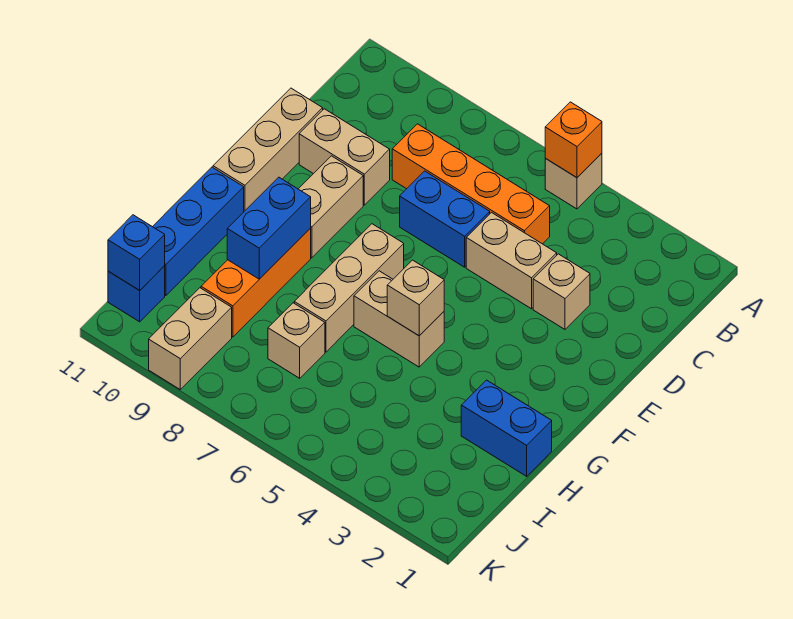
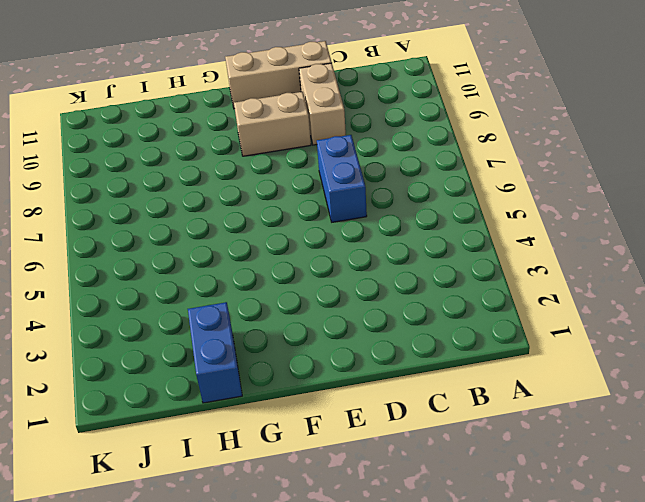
none -> tan 1x1 brick [545,153,602,209]
none -> orange 1x4 brick [392,124,550,244]
none -> tan 1x1 brick [533,254,590,329]

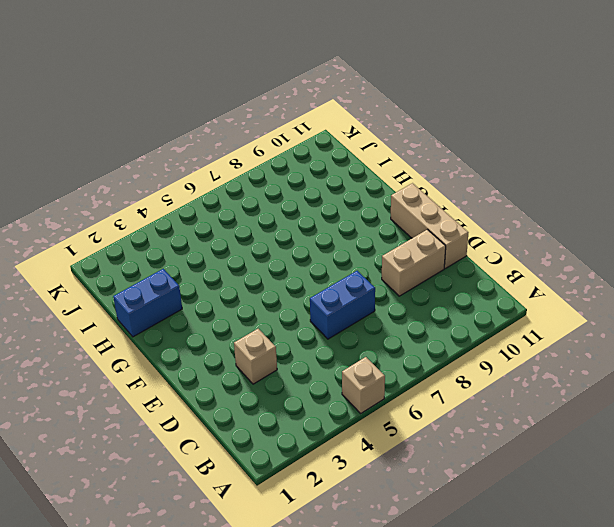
none -> orange 1x4 brick [392,124,550,244]
none -> tan 1x2 brick [466,213,557,309]
none -> tan 1x2 brick [299,156,363,258]

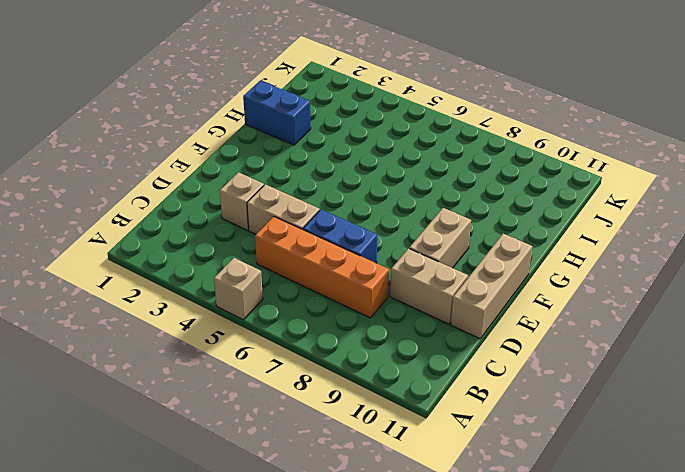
none -> tan 1x3 brick [294,224,404,352]
none -> tan 1x2 brick [354,271,444,367]
none -> orange 1x3 brick [201,228,311,337]

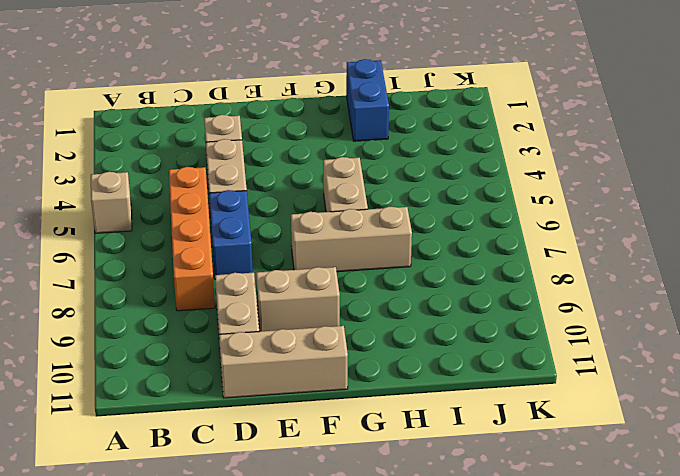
none -> orange 1x3 brick [201,228,311,337]
none -> blue 1x3 brick [153,167,244,295]
none -> tan 1x1 brick [268,303,325,378]

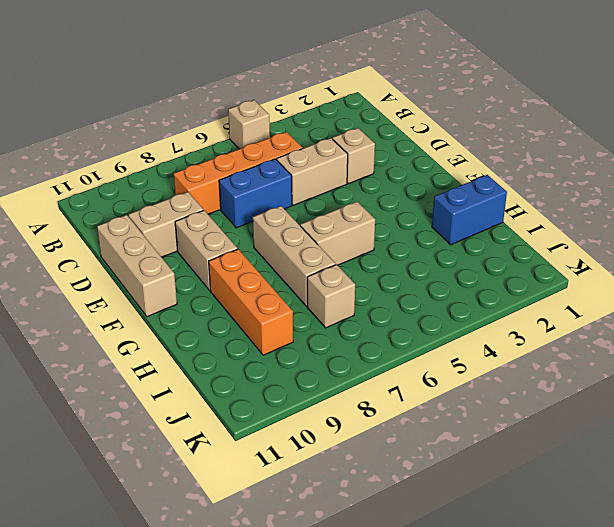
none -> blue 1x3 brick [153,167,244,295]
none -> tan 1x2 brick [149,288,232,389]
none -> blue 1x1 brick [108,266,165,322]

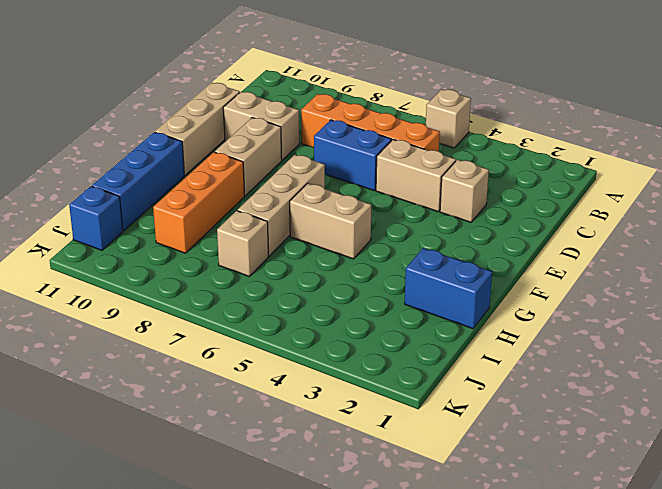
none -> tan 1x2 brick [149,288,232,389]
none -> orange 1x1 brick [545,102,602,178]
none -> tan 1x1 brick [387,260,444,336]

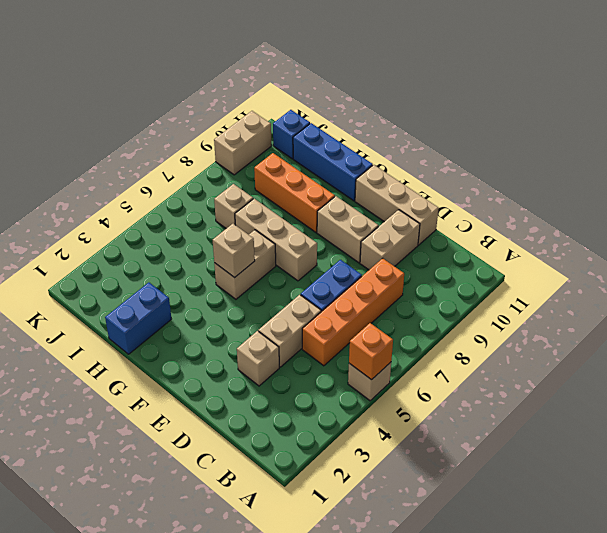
tan 1x2 brick [214,111,272,175] -> tan 1x2 brick turned to [149,288,232,389]
none -> blue 1x2 brick [227,177,311,279]
none -> blue 1x1 brick [108,215,165,290]

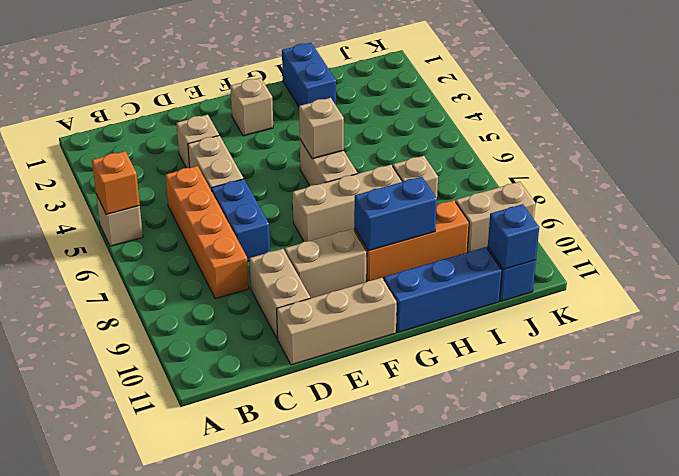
tan 1x1 brick [230,78,273,136] -> none

